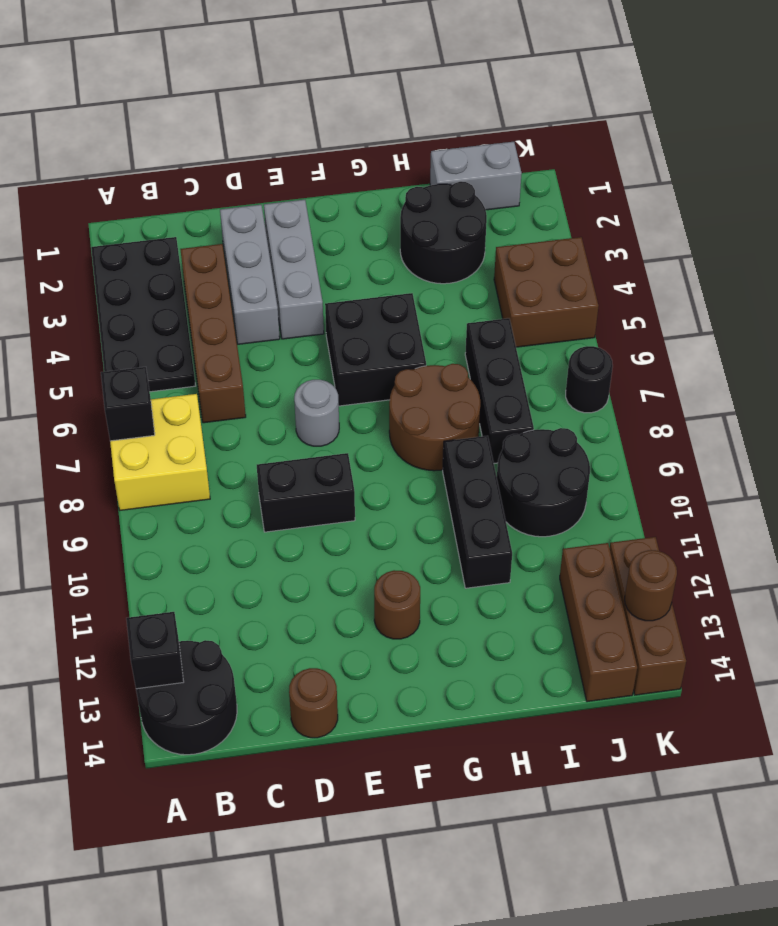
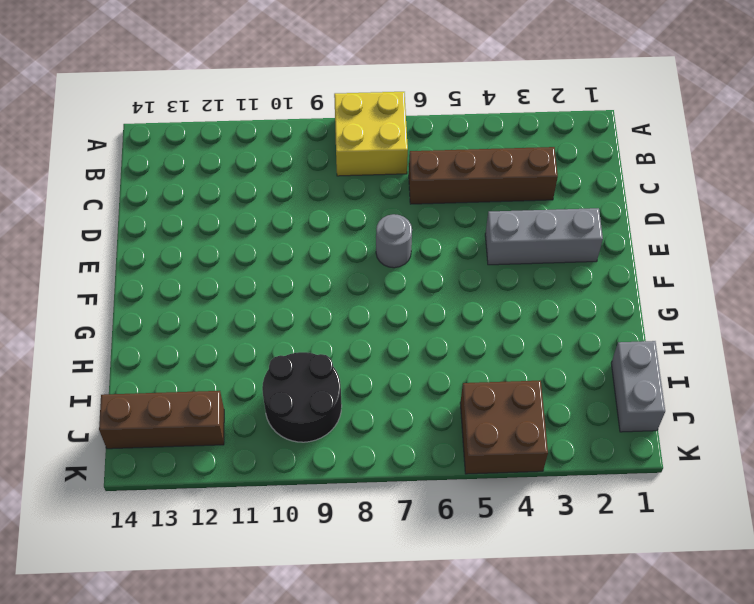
none -> black 2x4 plate [91,237,196,392]
none -> black 2x2 round brick [136,640,237,755]
none -> grey 1x3 brick [220,205,280,344]

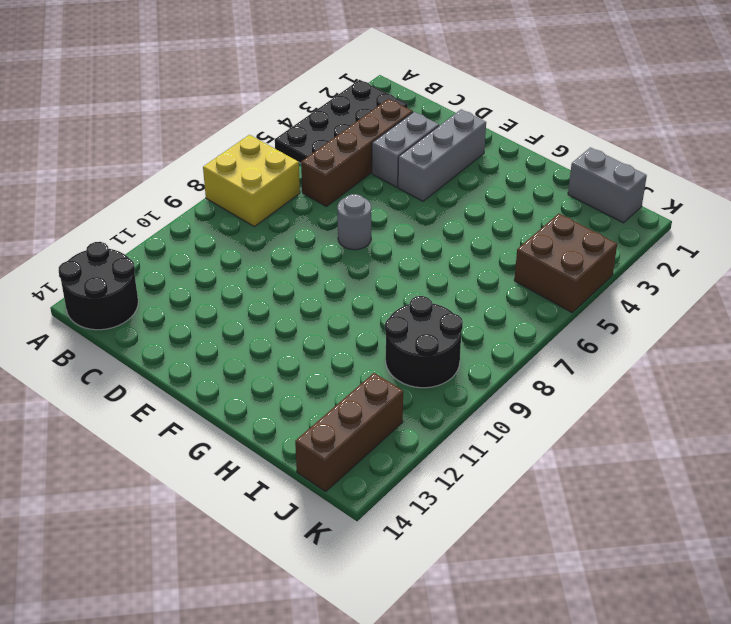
grey 1x2 brick [372,112,439,187] -> grey 1x3 brick [220,205,280,344]
none -> black 1x2 brick [257,453,355,532]
none -> brown 1x1 round brick [289,668,338,738]
none -> black 2x2 brick [325,293,426,406]

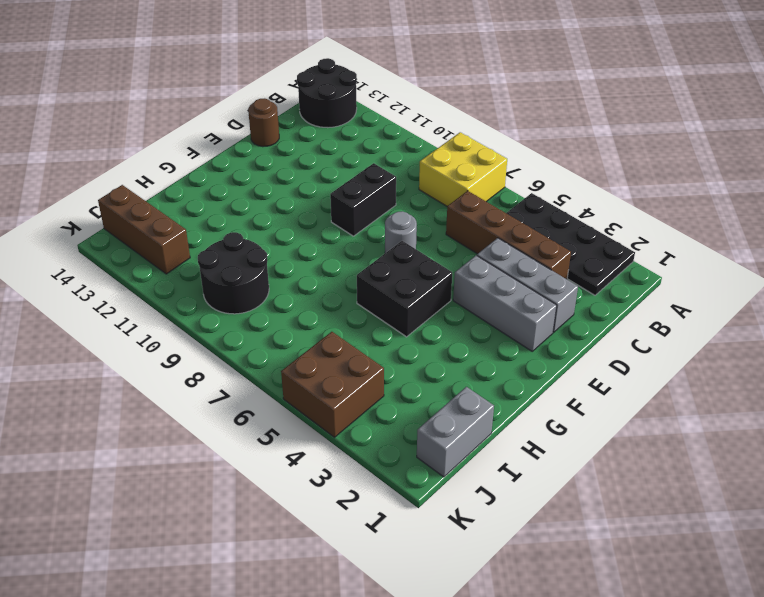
none -> brown 1x1 round brick [374,570,420,639]
none -> brown 2x2 round brick [389,364,480,471]
none -> black 2x2 round brick [400,182,487,284]

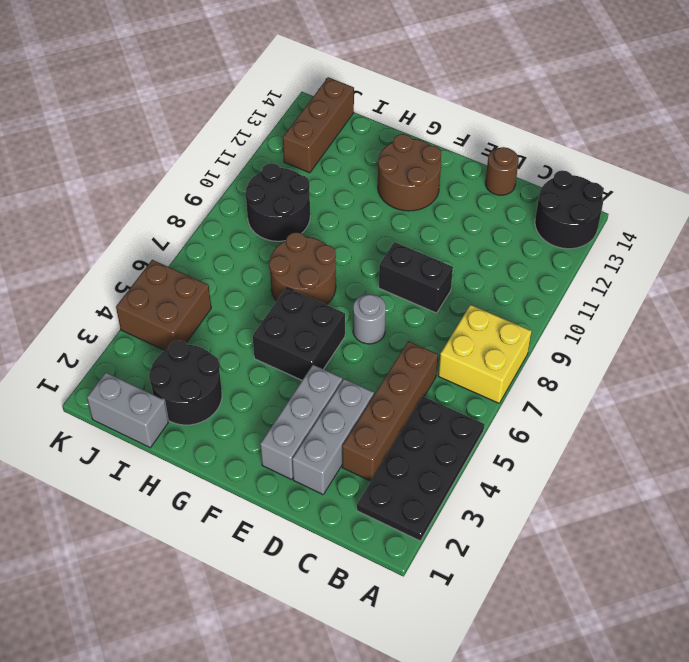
brown 2x2 round brick [378,134,441,211] -> brown 1x1 round brick [374,570,420,639]
none -> black 1x3 brick [443,436,512,588]
none -> black 1x3 brick [465,318,534,463]
none -> black 1x1 round brick [566,346,613,413]

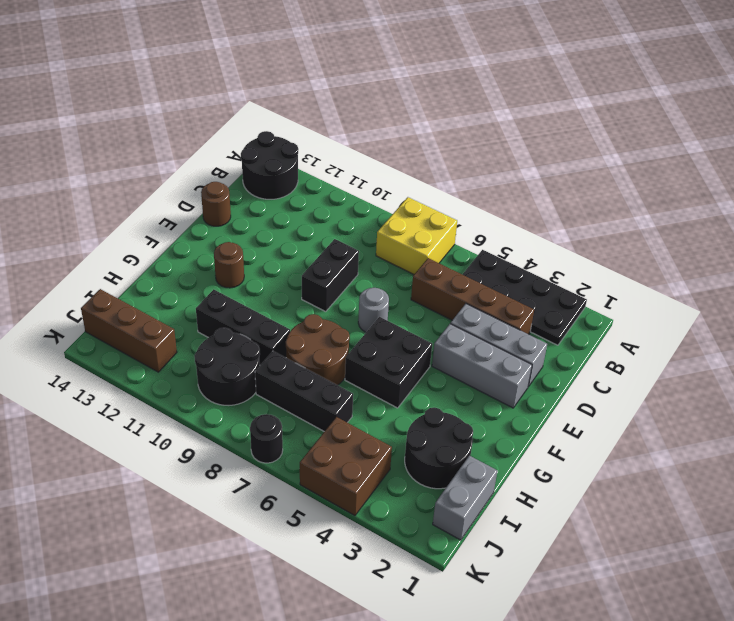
none -> brown 1x3 brick [610,537,686,695]
none -> black 1x1 brick [101,367,155,441]
none -> black 1x1 brick [126,612,184,689]

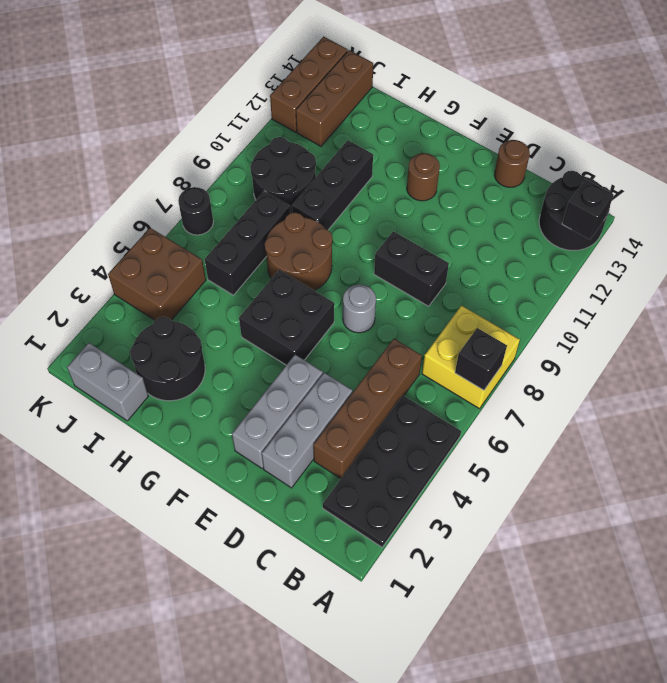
none -> brown 1x1 round brick [625,550,677,621]

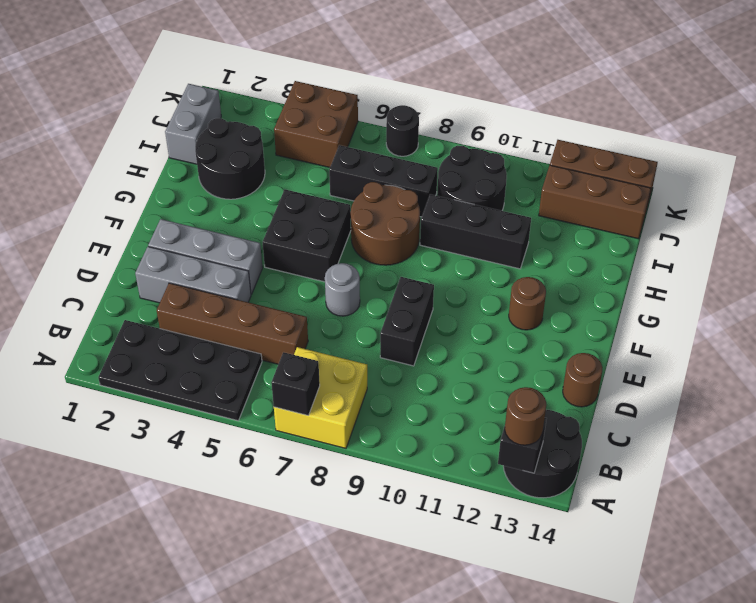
brown 1x1 round brick [505,387,546,445] -> brown 1x1 round brick moved to [625,550,677,621]

